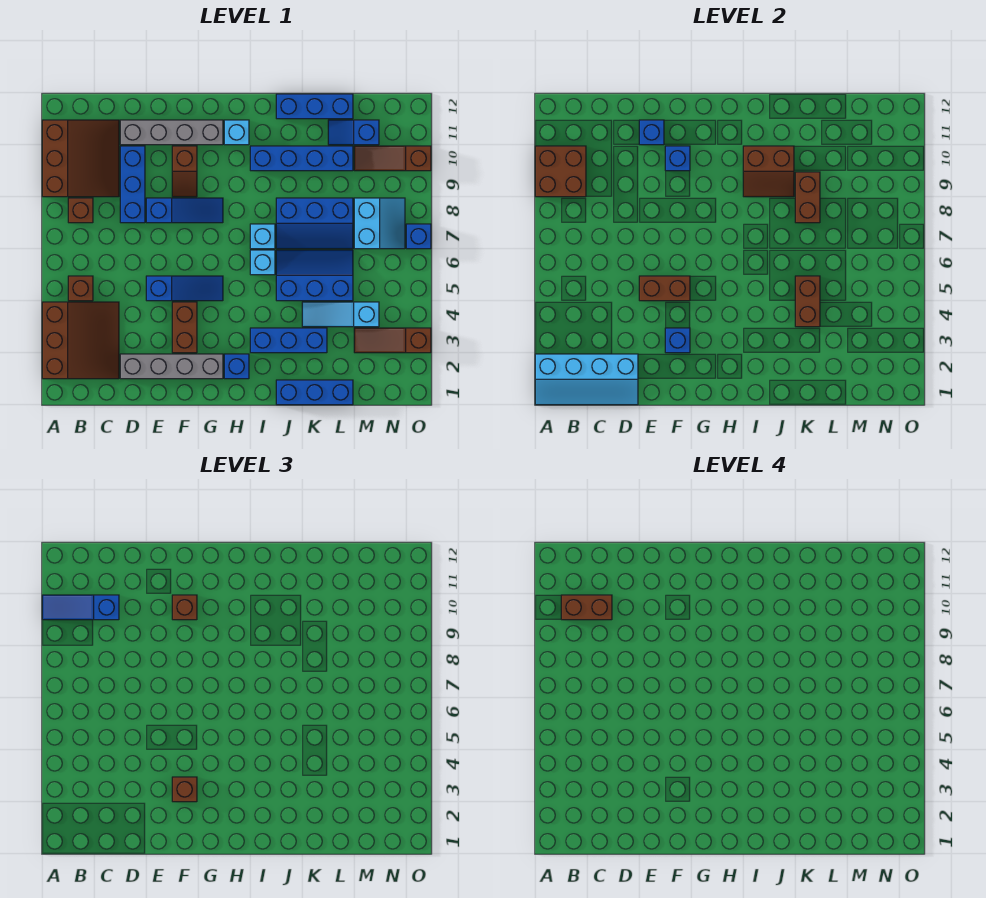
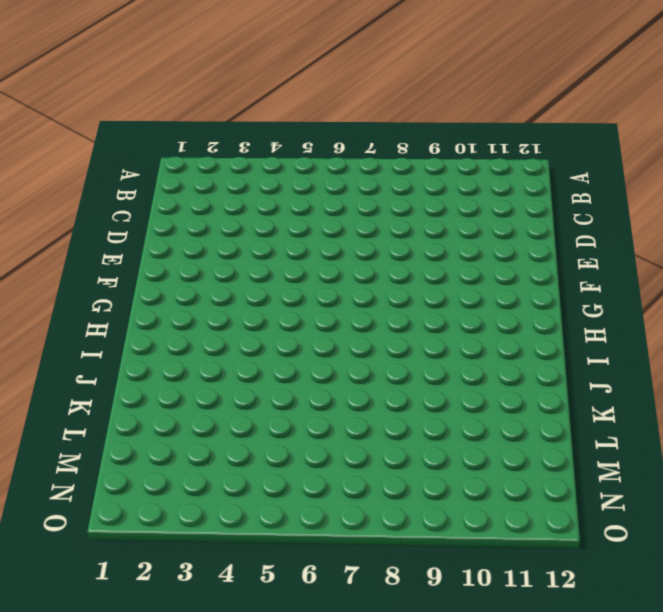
none -> brown 3x3 slope [42,302,119,379]
none -> brown 3x3 slope [42,120,119,197]
none -> brown 1x1 brick [68,276,93,301]
none -> brown 1x1 brick [68,198,93,223]

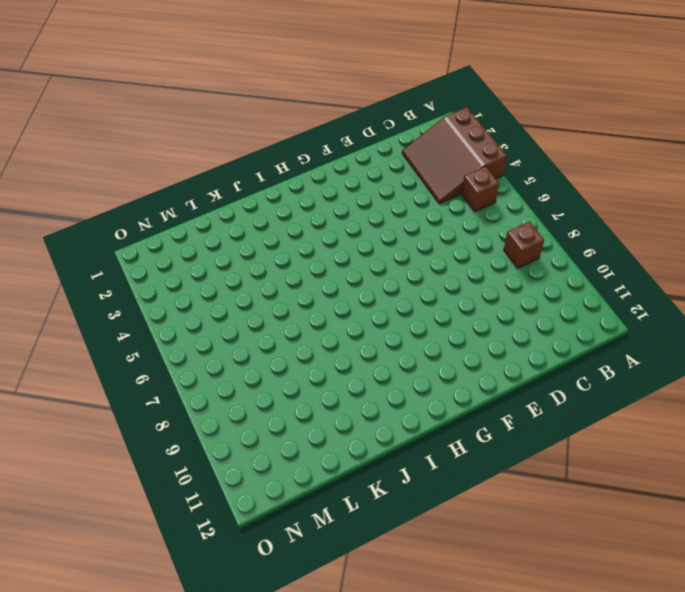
none -> brown 3x3 slope [42,120,119,197]
none -> grey 1x4 brick [120,354,223,379]
none -> blue 1x3 brick [120,146,145,223]
none -> grey 1x4 brick [120,120,223,145]

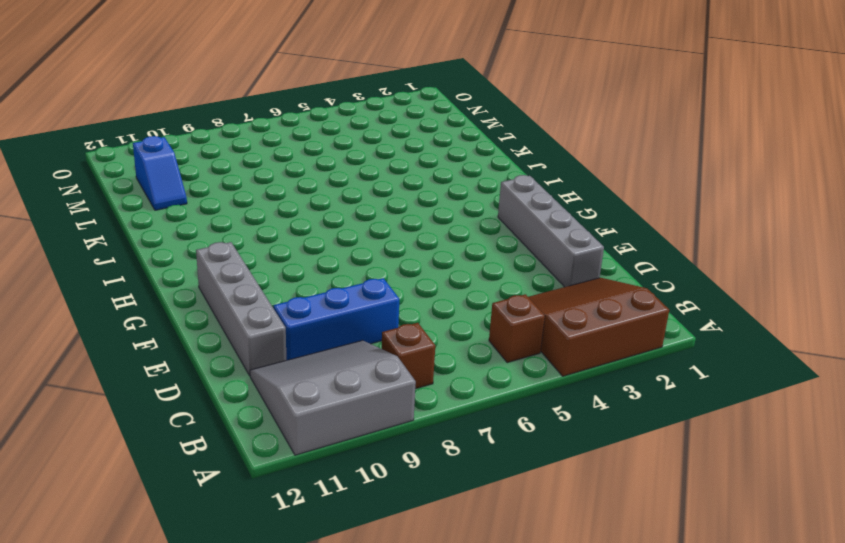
grey 3x3 slope [250,340,416,455] -> brown 3x3 slope [42,120,119,197]
none -> blue 1x3 slope [146,276,223,301]
none -> blue 1x3 slope [146,198,223,223]
none -> brown 1x2 brick [172,302,197,353]
none -> brown 1x2 slope [172,146,197,197]

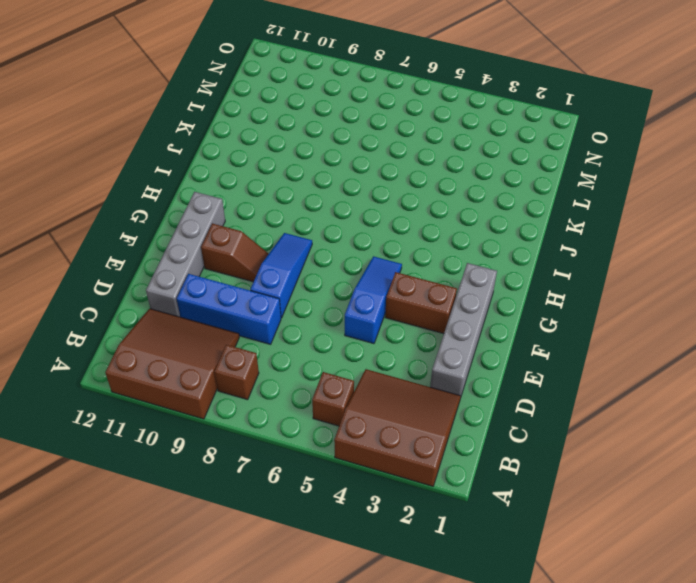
none -> blue 1x1 brick [224,354,249,379]
none -> cyan 1x1 brick [224,120,249,145]
none -> blue 1x3 brick [250,328,327,353]
none -> cyan 1x1 brick [250,250,275,275]

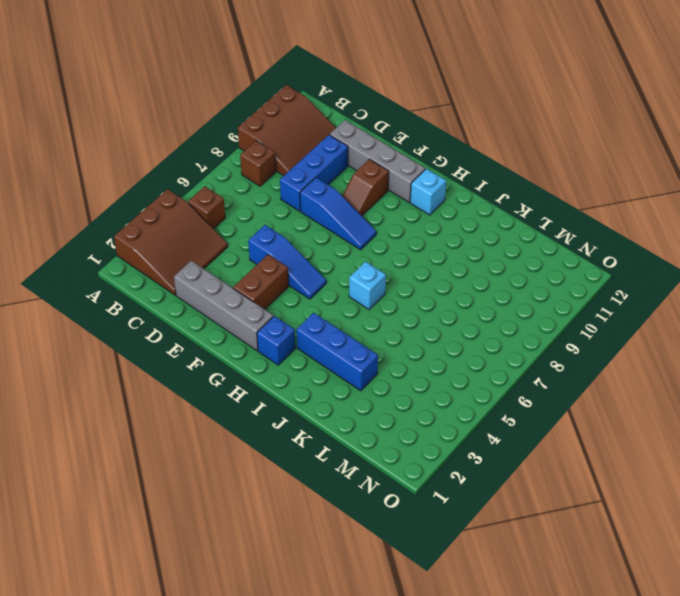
none -> cyan 1x1 brick [250,224,275,249]
none -> blue 1x4 brick [250,146,353,171]
none -> blue 1x3 brick [276,380,353,405]
none -> blue 2x3 slope [276,250,353,301]

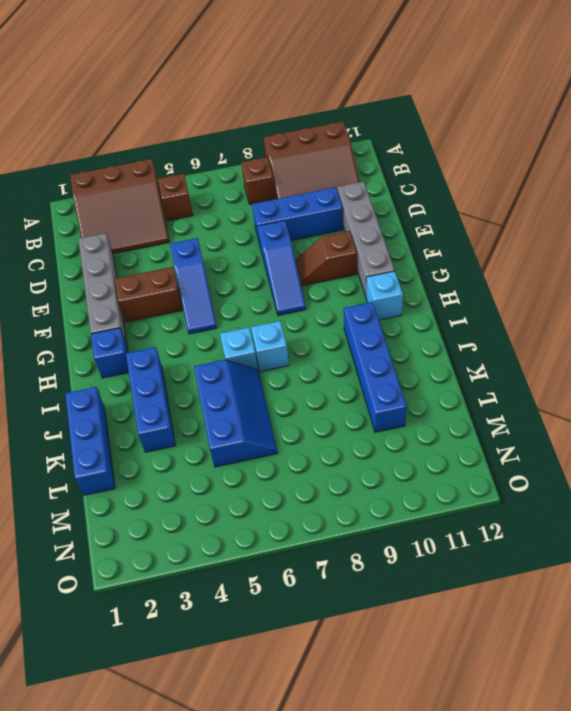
none -> blue 2x3 slope [276,198,353,249]
none -> blue 1x3 brick [276,94,353,119]
none -> cyan 1x3 slope [302,302,379,327]
none -> blue 1x2 slope [328,120,379,145]

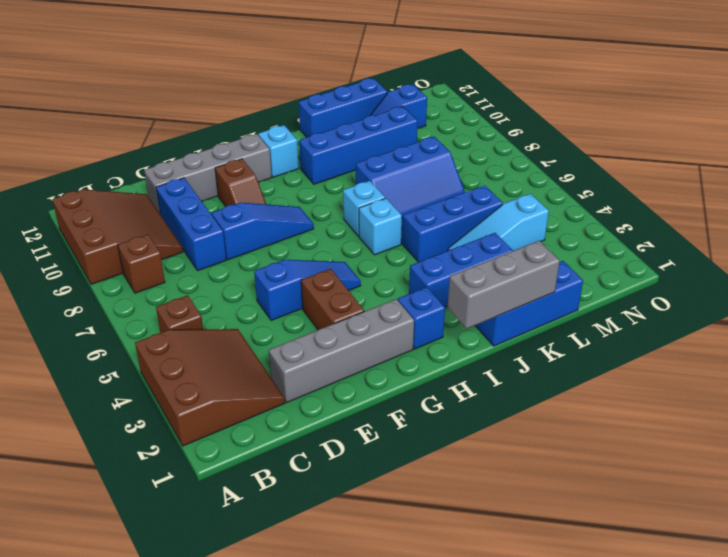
grey 1x3 brick [448,241,560,329] -> none
none -> brown 1x3 slope [354,328,431,353]
none -> cyan 2x2 slope [354,198,405,249]
none -> brown 1x3 slope [354,146,431,171]
none -> blue 1x1 brick [406,224,431,249]

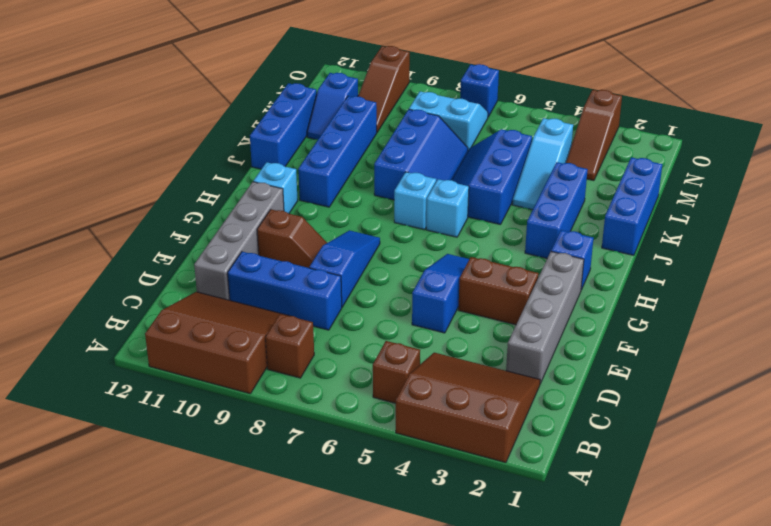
none -> cyan 2x4 slope [535,354,638,405]
none -> brown 2x2 brick [535,146,586,197]
none -> brown 1x2 brick [639,276,690,301]
none -> blue 1x1 brick [639,120,664,145]

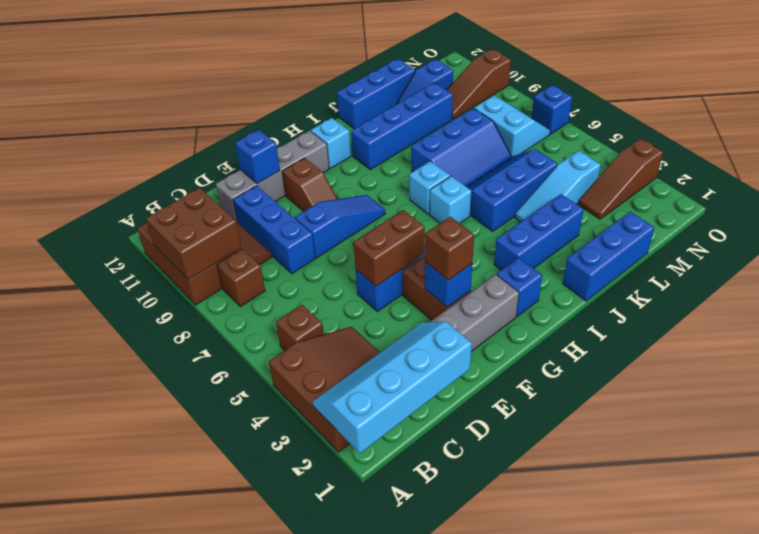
cyan 2x4 slope [313,322,472,453] -> cyan 2x4 slope turned to [535,354,638,405]
none -> blue 1x1 brick [665,146,690,171]
none -> brown 2x2 slope [743,146,794,197]
none -> brown 1x2 brick [795,276,820,327]
none -> brown 1x2 brick [795,172,820,223]

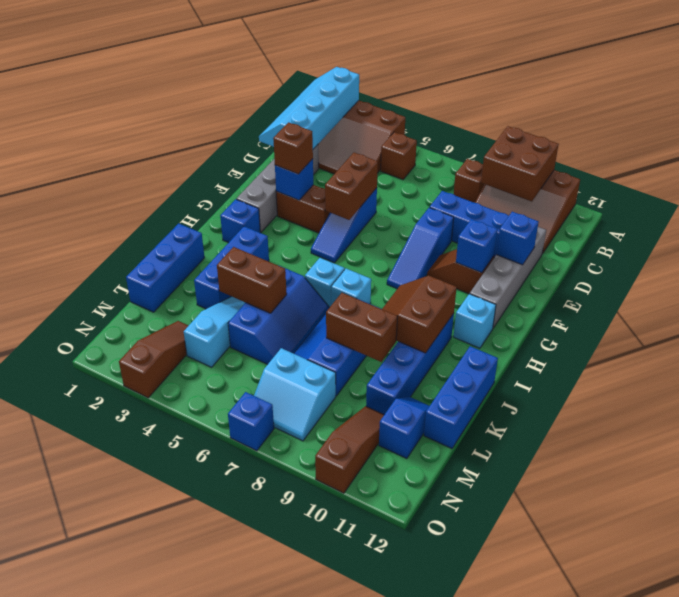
none -> blue 1x3 slope [42,595,119,620]
none -> brown 1x1 brick [172,595,197,620]
none -> brown 1x2 brick [561,595,612,620]

